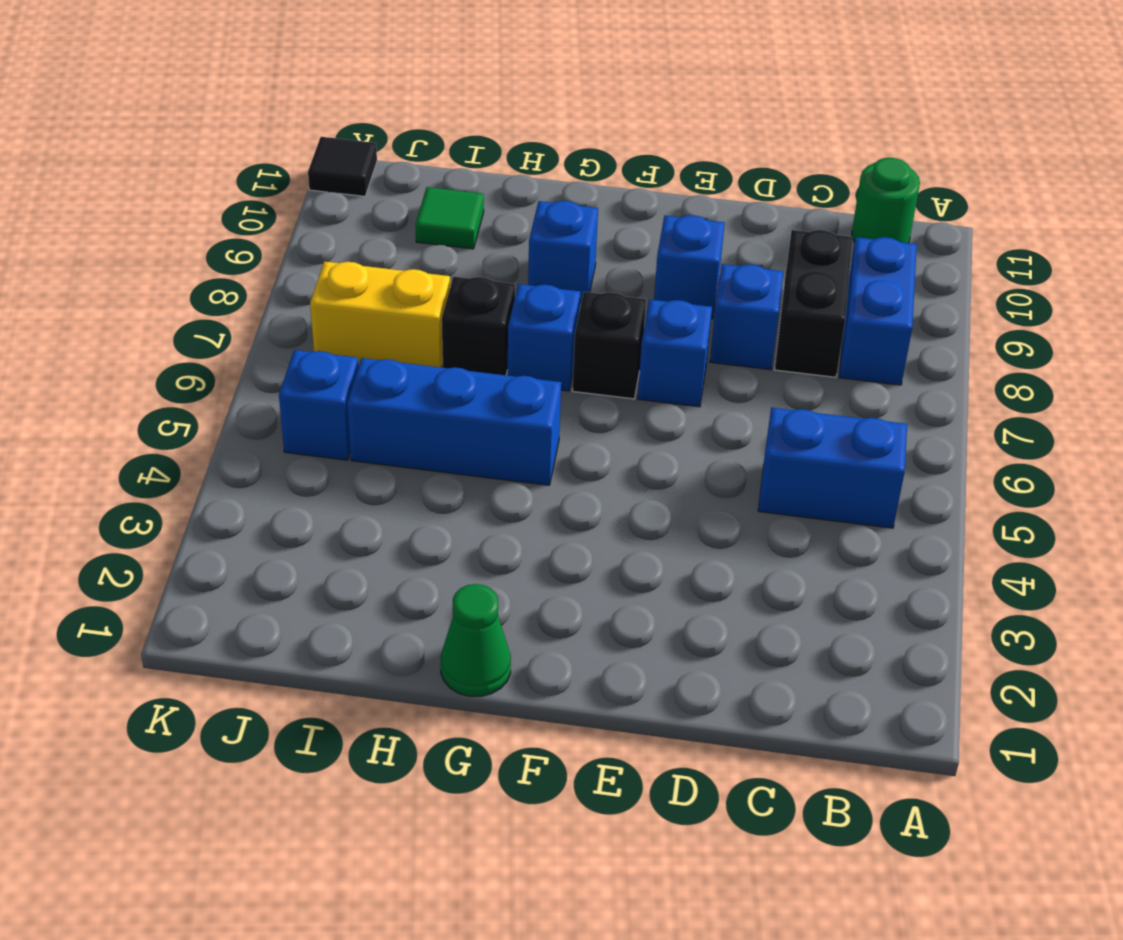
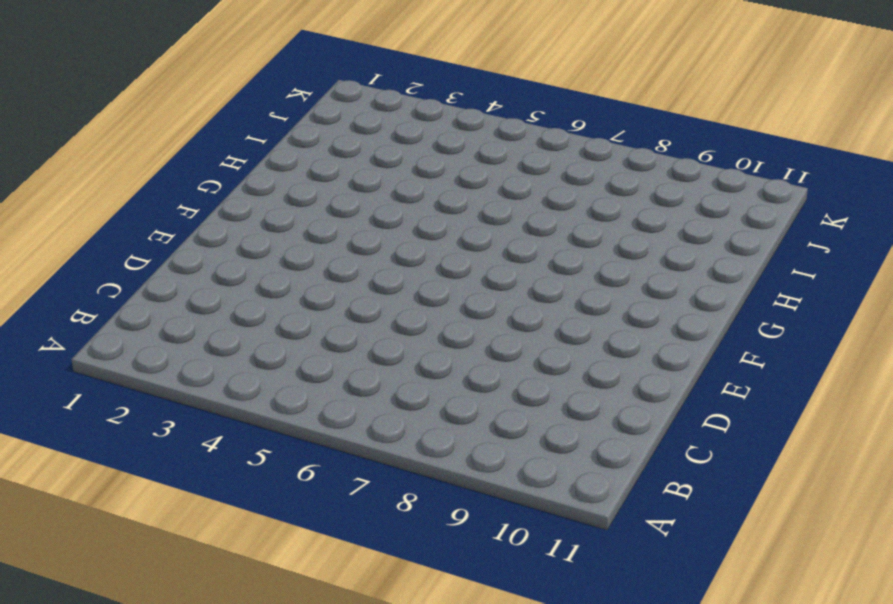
none -> blue 1x2 brick [758,407,907,528]
none -> blue 1x2 brick [839,237,917,385]
none -> green 1x1 round brick [852,158,920,243]

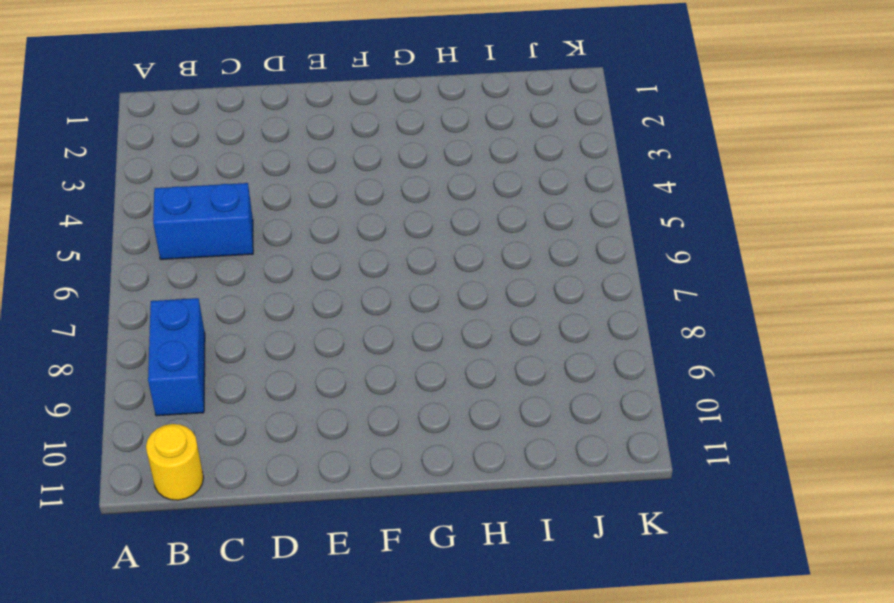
yellow 1x1 round brick [146,424,203,500] -> green 1x1 round brick [852,158,920,243]
none -> black 1x2 brick [774,230,852,377]
none -> blue 1x1 brick [710,264,784,370]
none -> blue 1x1 brick [638,300,712,407]

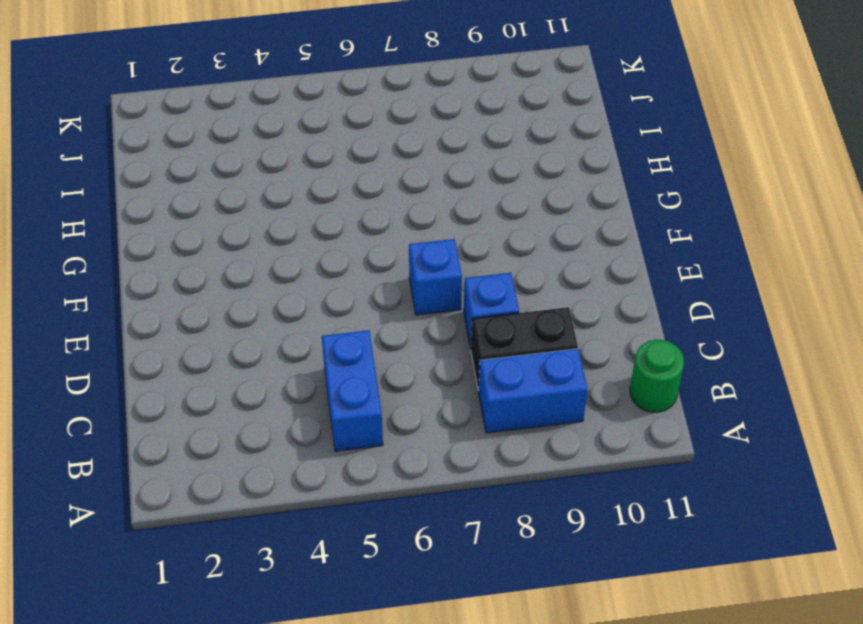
none -> blue 1x1 brick [654,215,725,319]
none -> black 1x1 brick [572,292,646,399]
none -> green 1x1 cone [441,584,511,696]

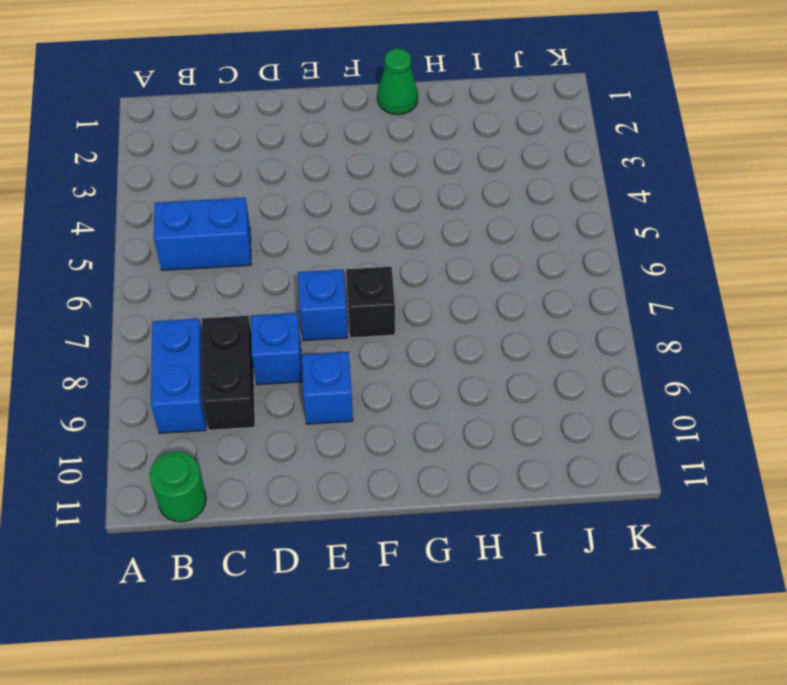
none -> blue 1x3 brick [347,358,561,485]
none -> blue 1x1 brick [508,284,580,391]
none -> blue 1x1 brick [528,201,598,303]

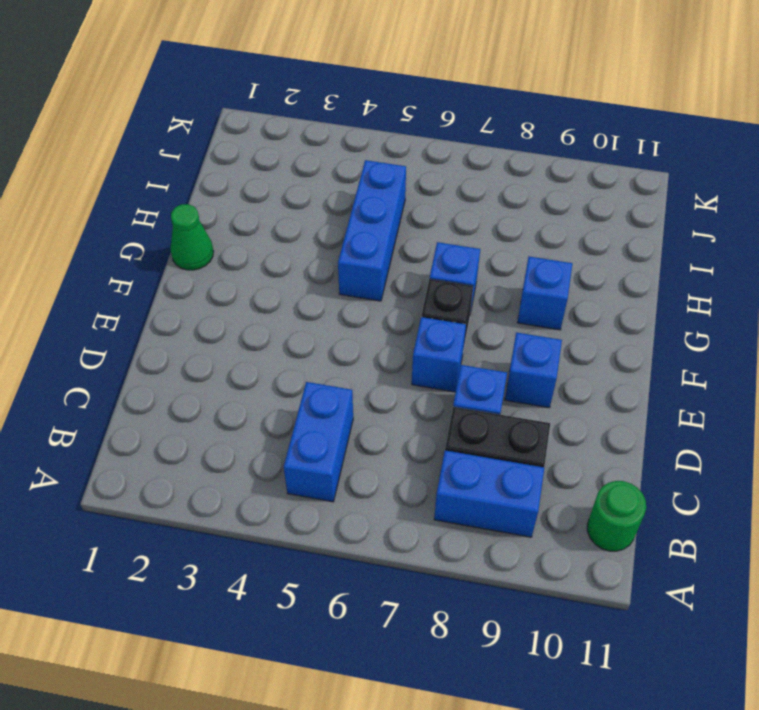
none -> black 1x1 brick [442,277,515,375]
none -> yellow 1x2 brick [310,261,450,368]
none -> green 1x1 tile [415,187,484,249]

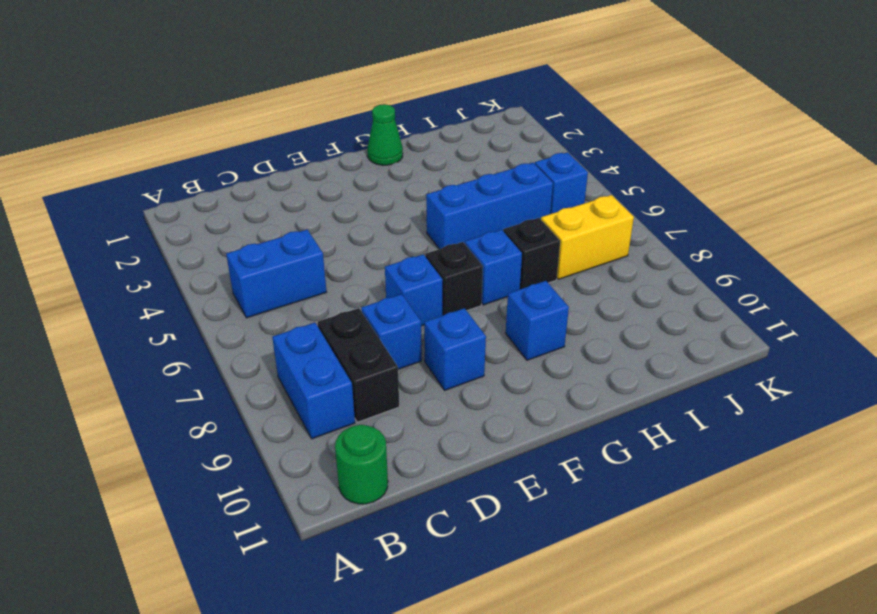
none -> green 1x1 tile [415,187,484,249]
none -> black 1x1 tile [308,137,377,196]

